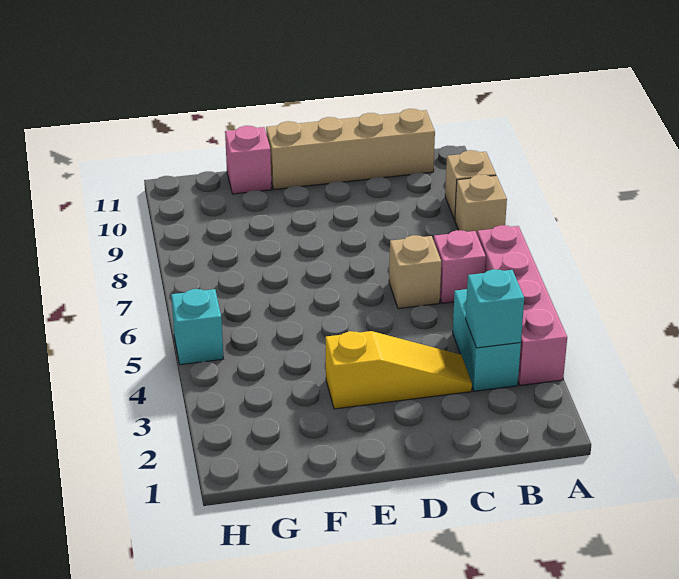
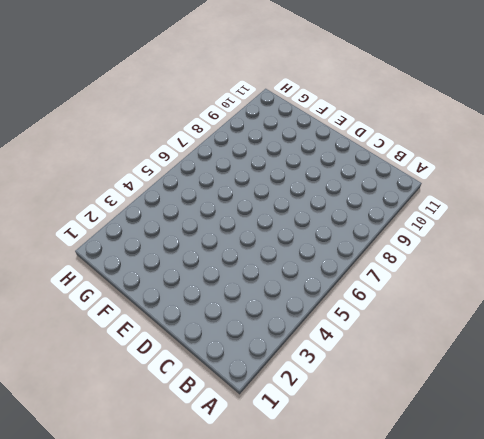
none -> pink 1x4 brick [477,225,567,385]
none -> tan 1x1 brick [455,174,507,234]

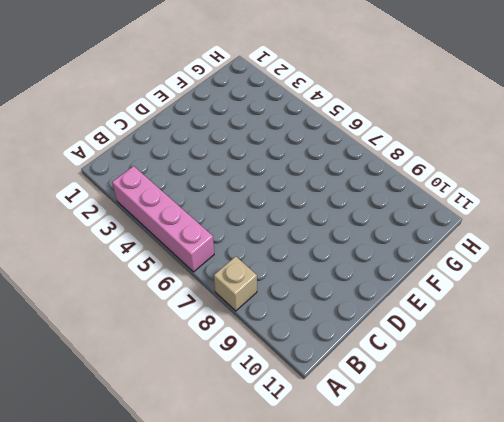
none -> tan 1x1 brick [445,150,496,220]
none -> cyan 1x2 brick [453,289,521,391]

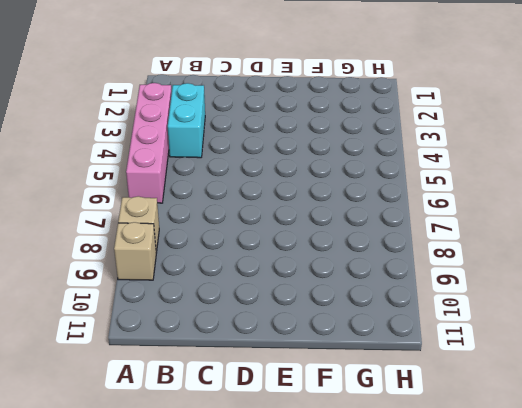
none -> pink 1x1 brick [434,230,486,303]
none -> tan 1x4 brick [266,109,435,189]

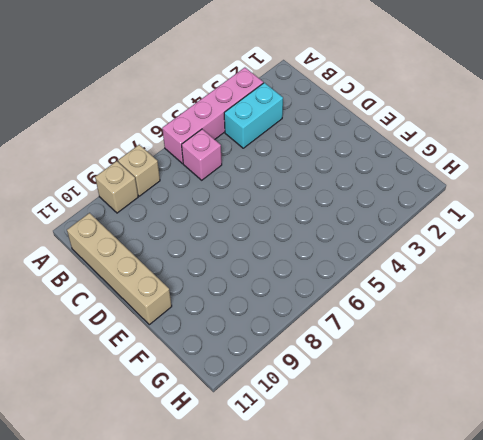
none -> yellow 1x3 slope [326,331,472,409]
none -> tan 1x1 brick [389,235,441,309]

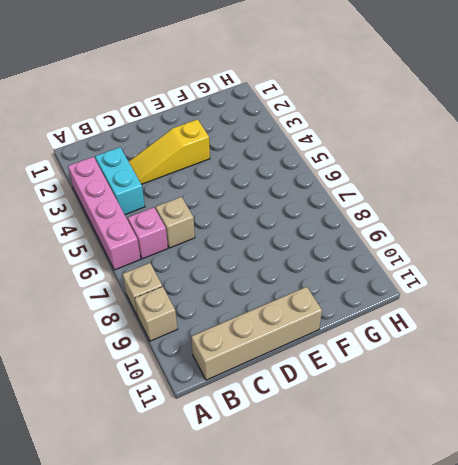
none -> pink 1x1 brick [225,126,272,194]
none -> cyan 1x1 brick [171,289,223,365]

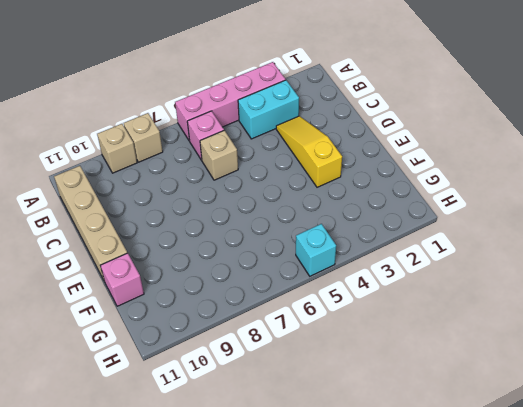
none -> cyan 1x1 brick [466,269,524,348]

